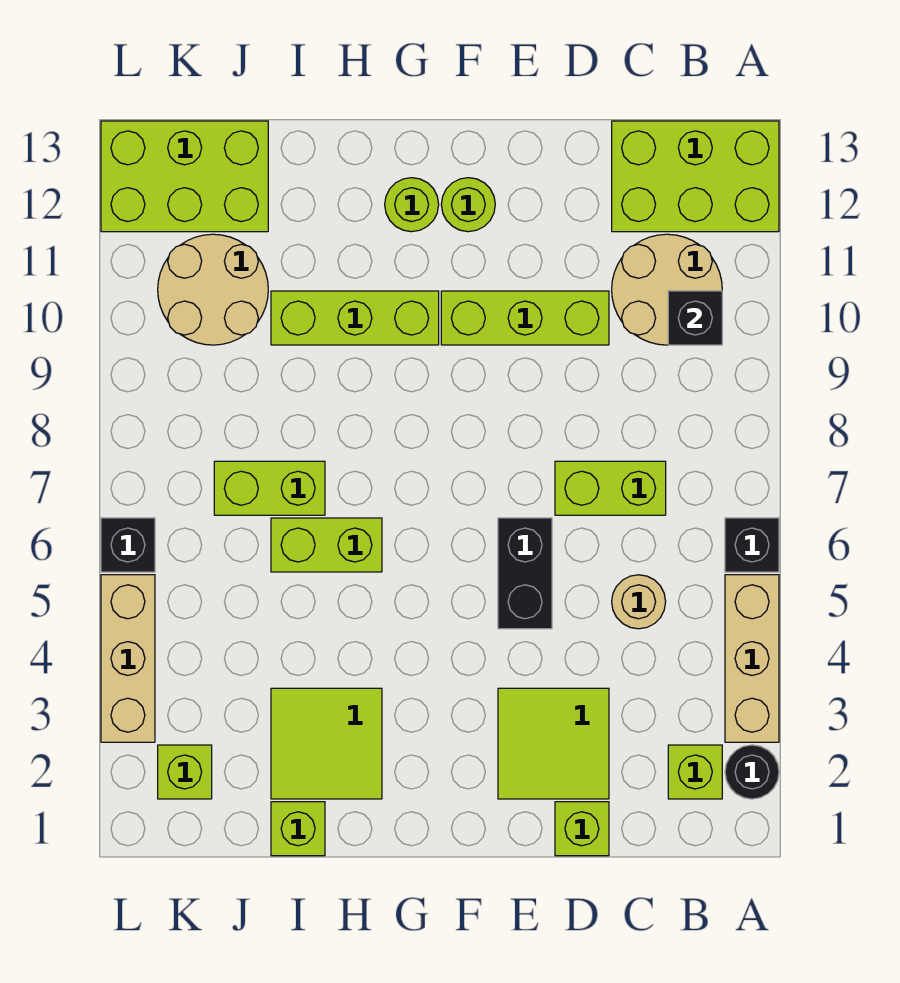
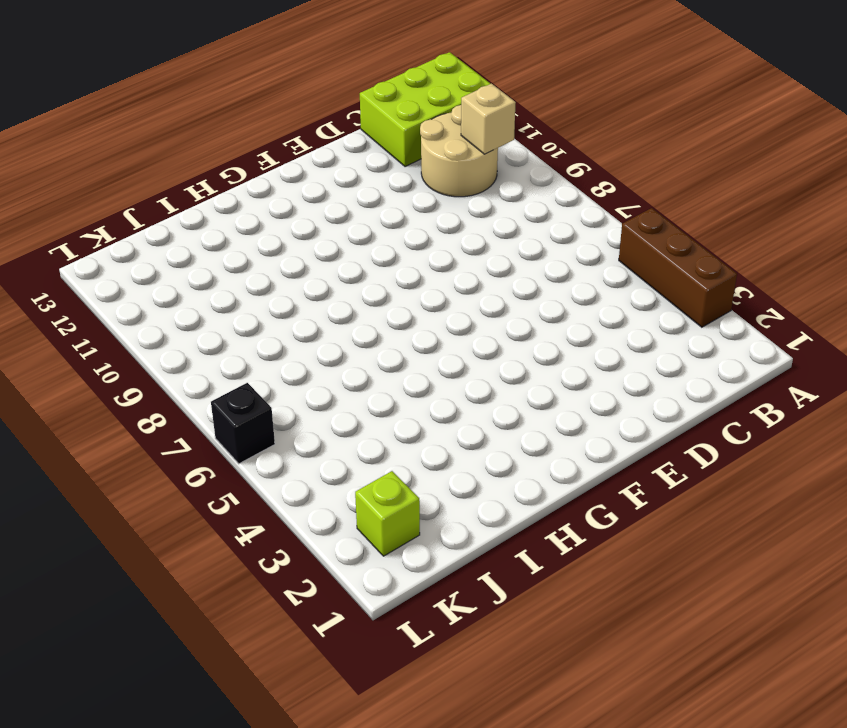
brown 1x3 brick [619,208,737,327] -> tan 1x3 brick [725,575,779,742]
tan 1x1 brick [461,84,516,154] -> black 1x1 brick [668,291,722,345]
none -> black 1x1 round brick [725,745,779,799]
none -> black 1x1 brick [725,518,779,572]
none -> lime 1x1 brick [668,745,722,799]

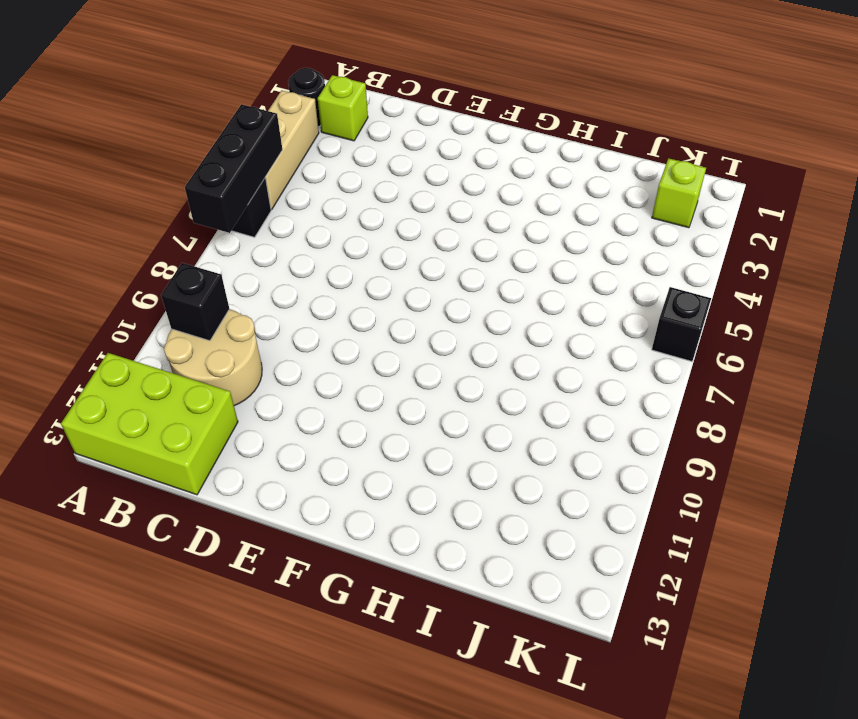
black 1x3 brick [185,104,282,233] -> none
none -> tan 1x1 round brick [612,575,666,629]
none -> lime 1x2 brick [555,461,666,515]
none -> lime 1x1 brick [555,802,609,856]

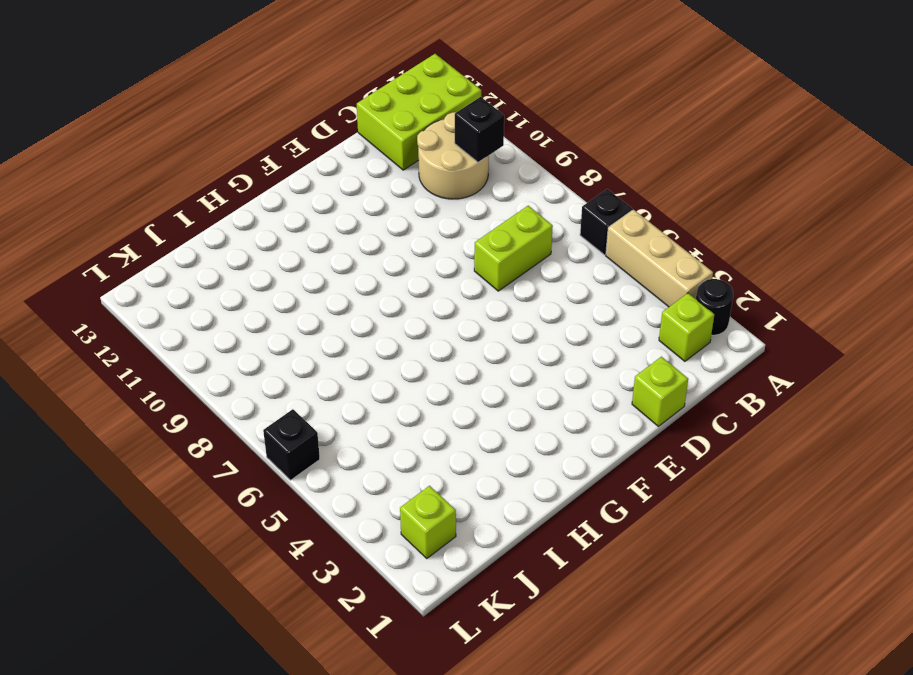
none -> tan 1x1 round brick [612,575,666,629]
none -> lime 2x2 tile [498,688,609,799]
none -> lime 1x3 brick [441,291,609,345]

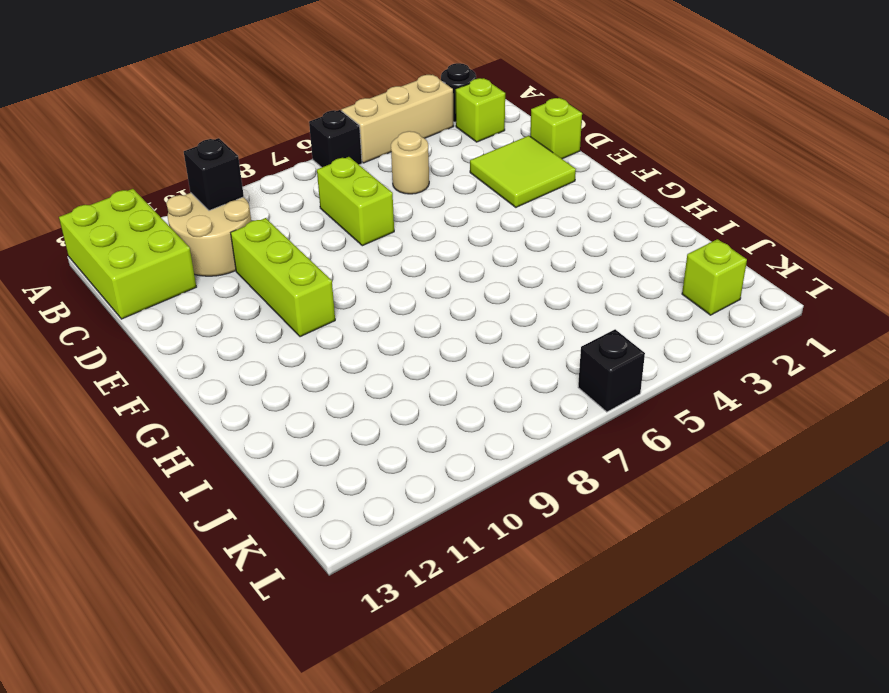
none -> black 1x2 brick [498,518,552,629]
none -> lime 1x1 round brick [441,178,495,232]
none -> lime 1x3 brick [271,291,439,345]

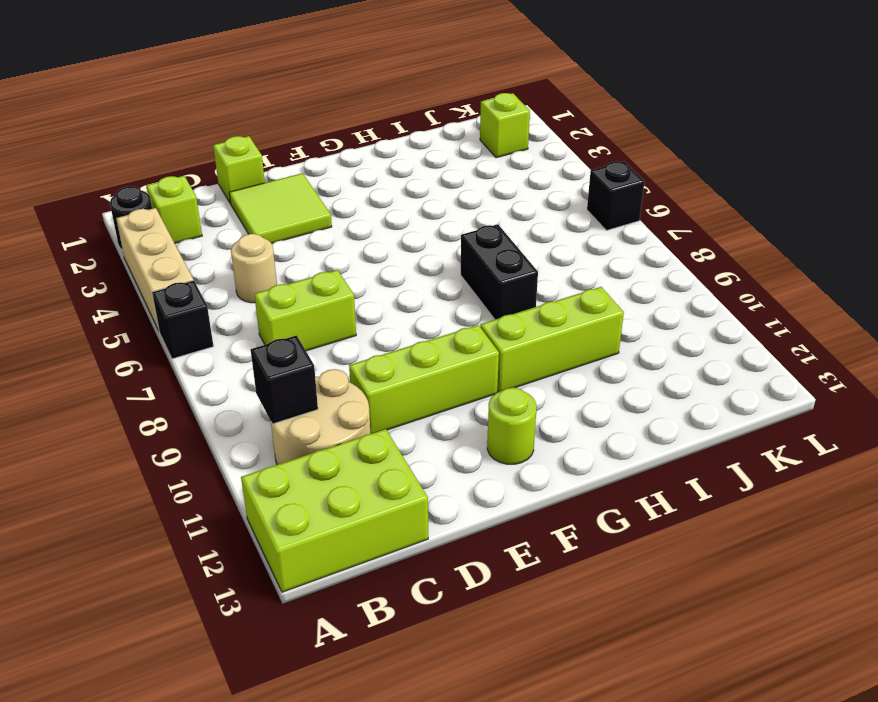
black 1x2 brick [461,224,538,320] -> black 1x2 brick moved to [498,518,552,629]
none -> lime 1x1 round brick [385,178,439,232]
none -> lime 2x2 tile [271,688,382,799]
none -> lime 1x2 brick [271,518,382,572]

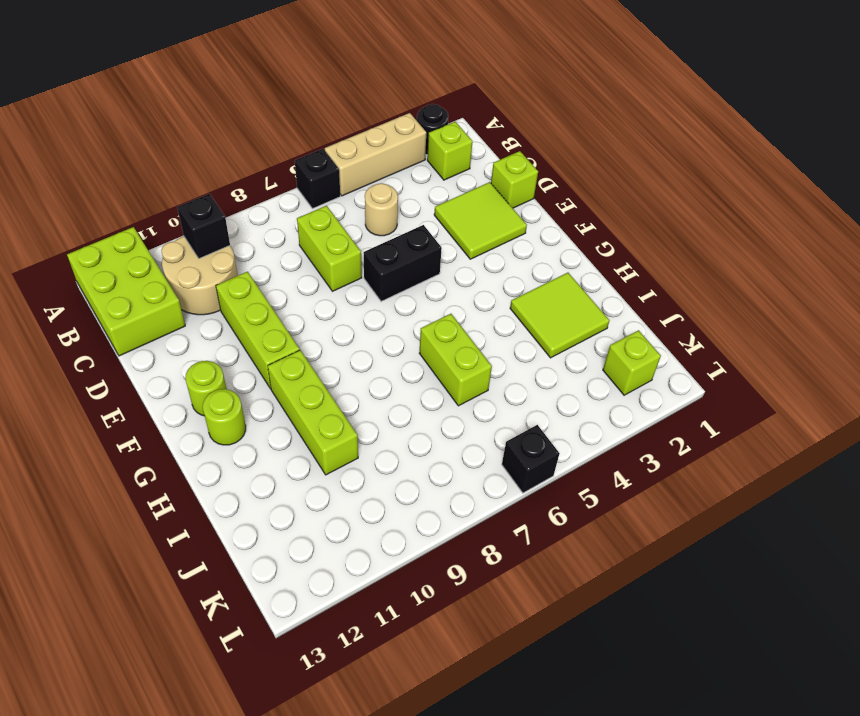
none -> lime 1x1 brick [271,802,325,856]
none -> lime 1x2 brick [214,461,325,515]
none -> tan 2x2 round brick [158,234,268,345]

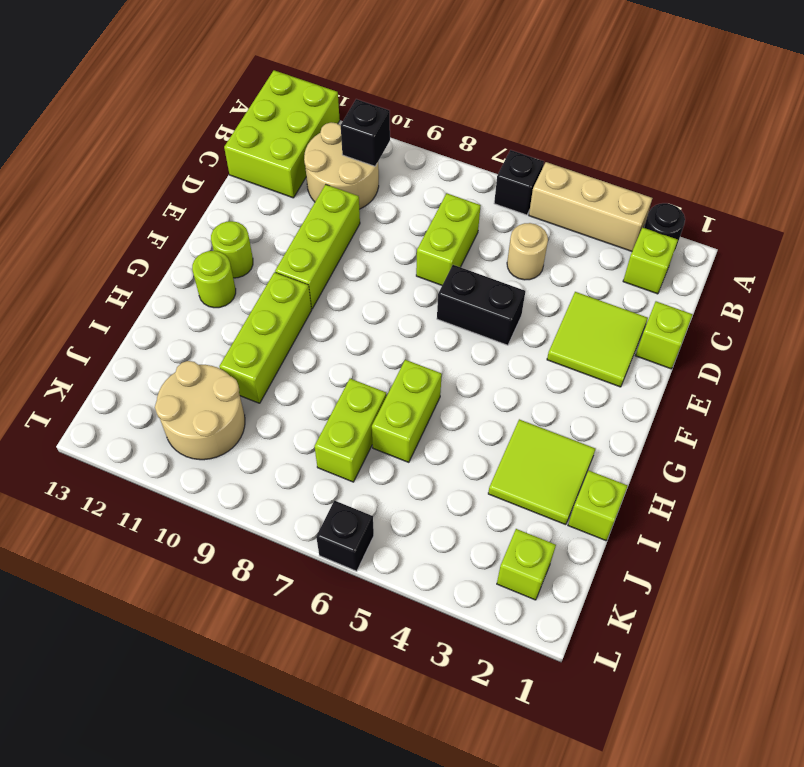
none -> lime 2x3 brick [101,121,268,232]
none -> tan 1x3 brick [101,575,155,742]

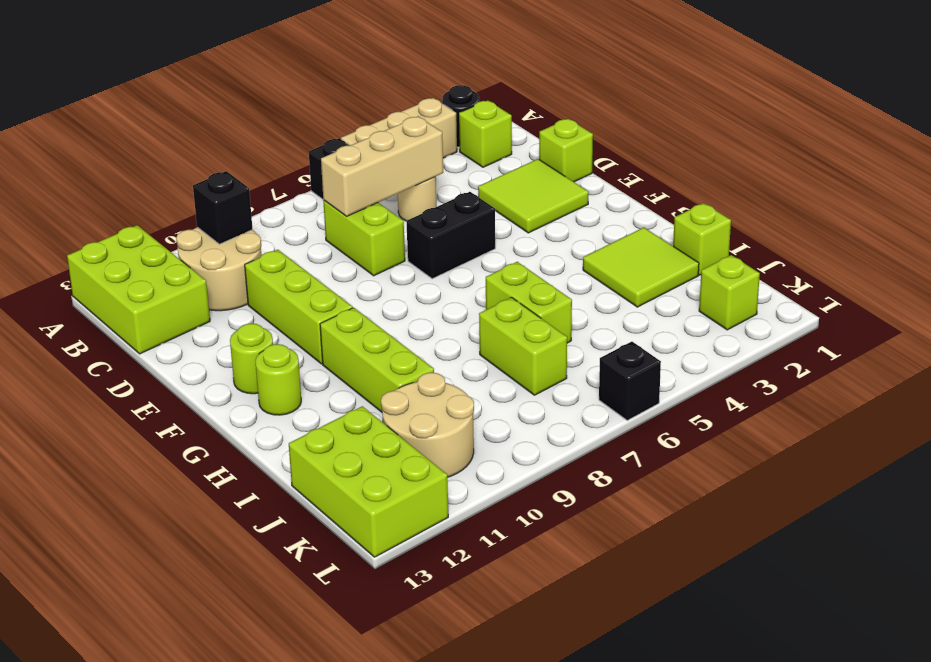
tan 1x3 brick [321,116,443,216] -> tan 1x3 brick moved to [101,575,155,742]

